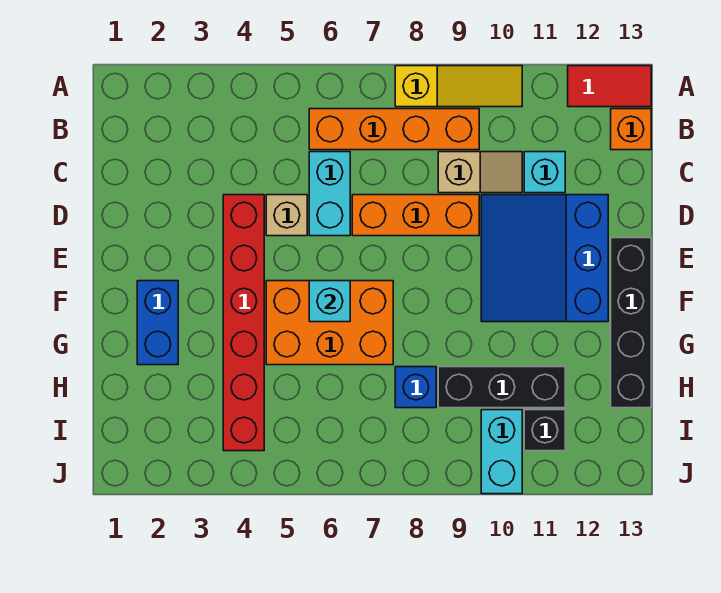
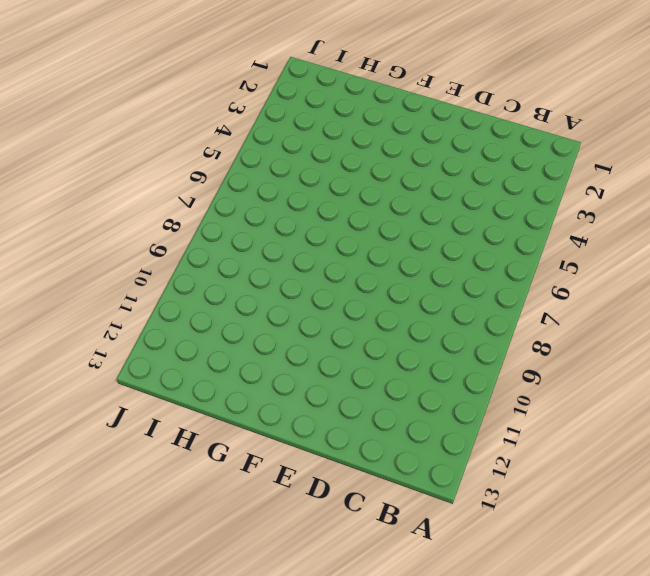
none -> yellow 1x3 slope [395,66,522,107]
none -> red 1x2 tile [568,66,651,107]
none -> orange 1x4 brick [309,109,479,150]

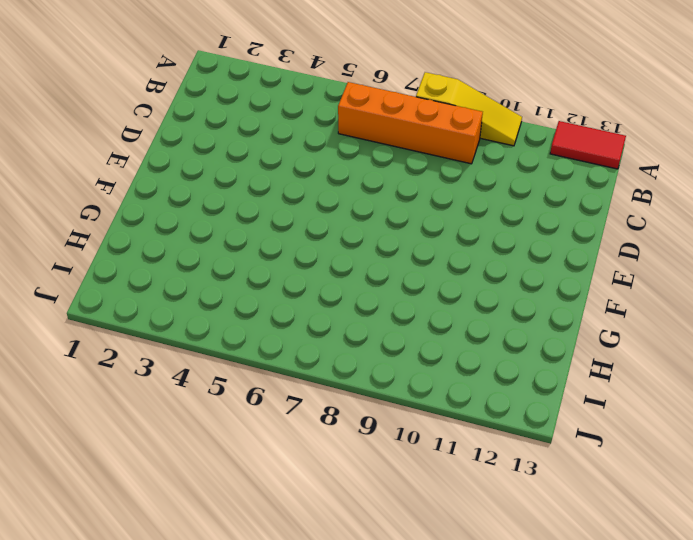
none -> orange 1x1 brick [611,109,651,150]
none -> cyan 1x2 brick [309,152,350,236]
none -> tan 1x2 slope [438,152,522,193]

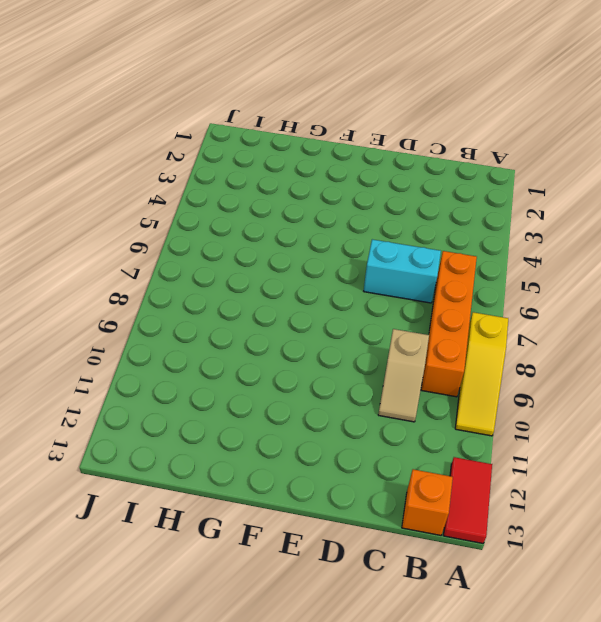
none -> cyan 1x1 brick [524,152,565,193]
none -> red 1x6 brick [223,195,264,451]
none -> tan 1x1 brick [266,195,307,236]

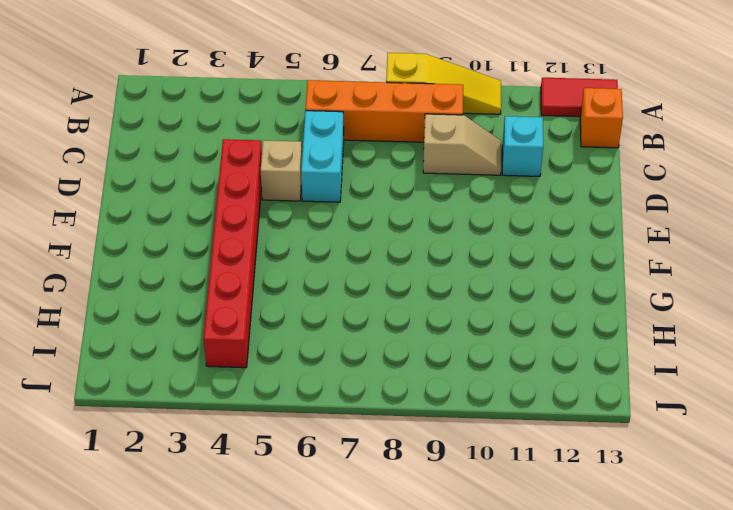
none -> orange 1x3 brick [352,195,479,236]
none -> blue 3x3 slope [481,195,608,322]
none -> black 1x4 brick [611,238,651,408]

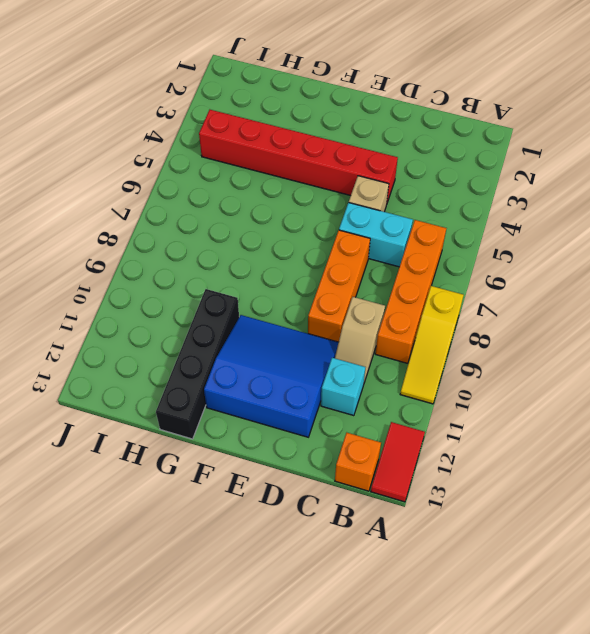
black 1x4 brick [156,289,239,439] -> black 1x4 brick turned to [611,238,651,408]
none -> blue 1x2 brick [137,281,178,365]
none -> orange 2x3 brick [266,281,393,365]
none -> blue 1x1 brick [395,367,436,408]

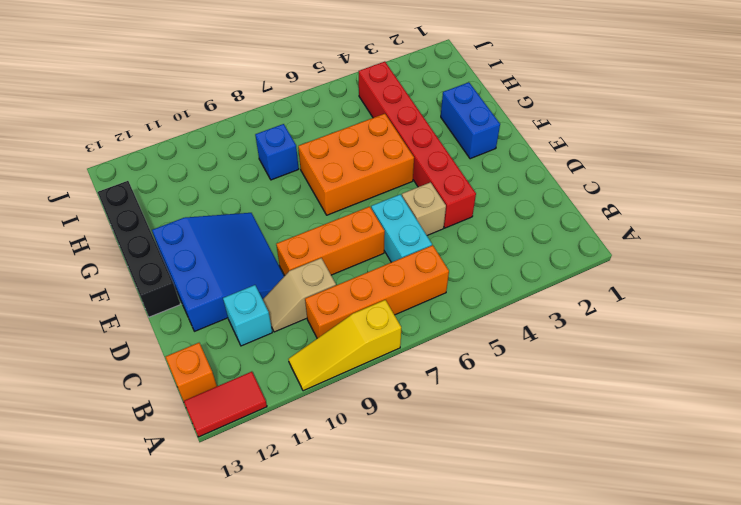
none -> black 1x3 brick [438,367,565,408]
none -> cyan 1x2 brick [481,410,522,494]
none -> black 1x1 brick [524,410,565,451]

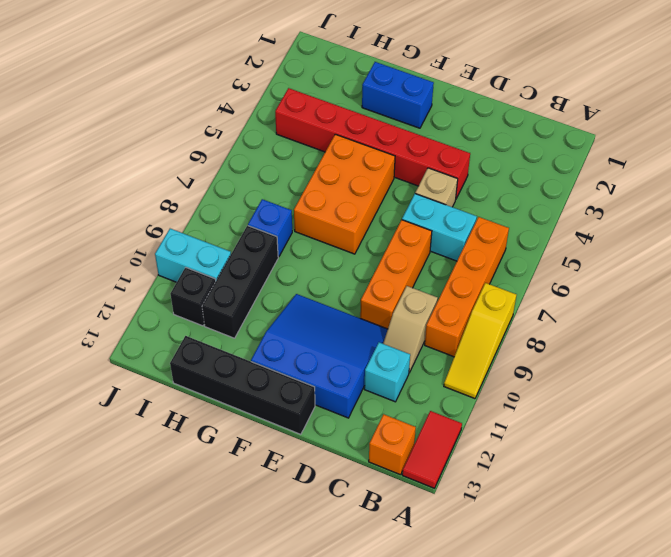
none -> cyan 1x1 brick [309,281,350,322]

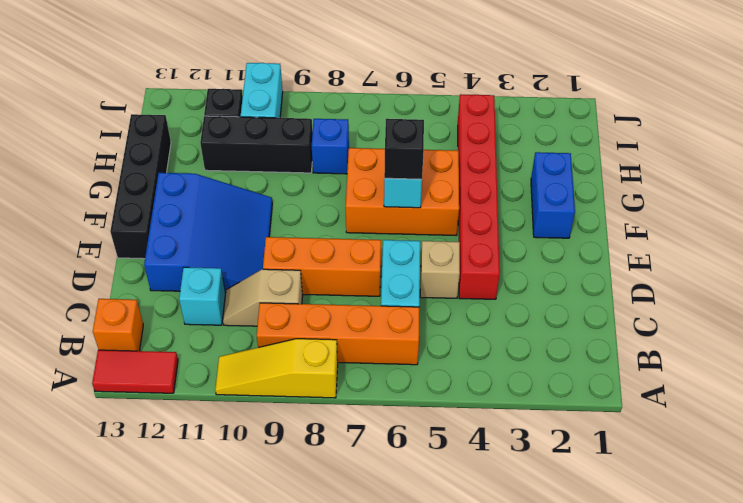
black 1x1 brick [384,119,424,179] -> none

